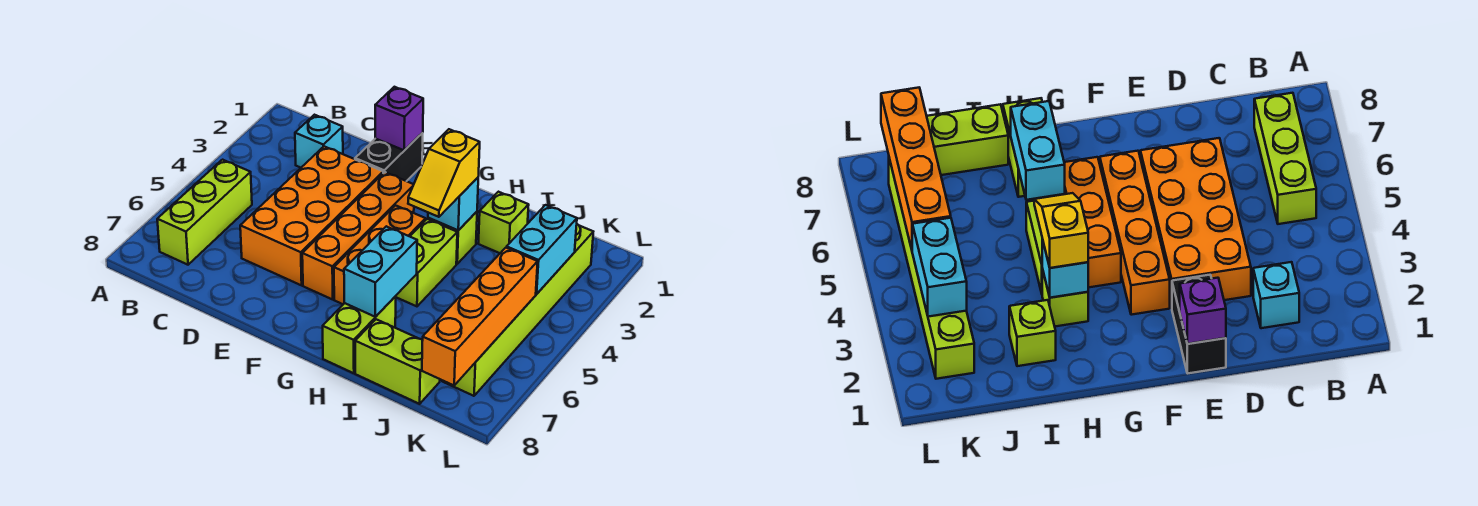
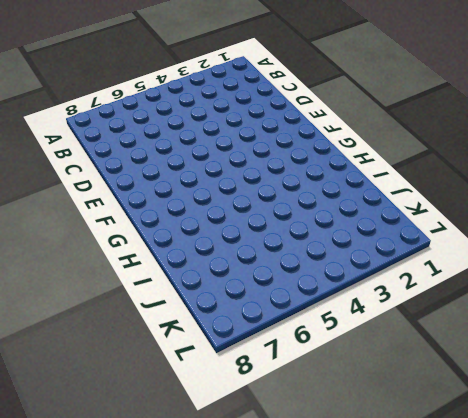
none -> lime 1x3 brick [157,160,252,265]
none -> cyan 1x1 brick [295,115,343,168]
none -> orange 2x4 brick [240,146,383,285]

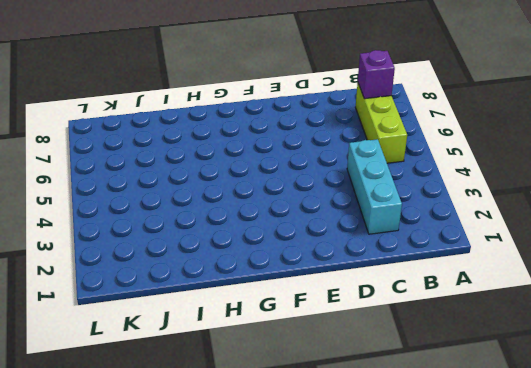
purple 1x1 brick [358,50,395,99] -> purple 1x1 brick moved to [375,87,423,150]
cyan 1x3 brick [347,139,402,234] -> cyan 1x1 brick [295,115,343,168]
none -> orange 2x4 brick [240,146,383,285]
none -> black 1x2 brick [355,133,423,181]
none -> orange 1x4 brick [302,172,414,299]

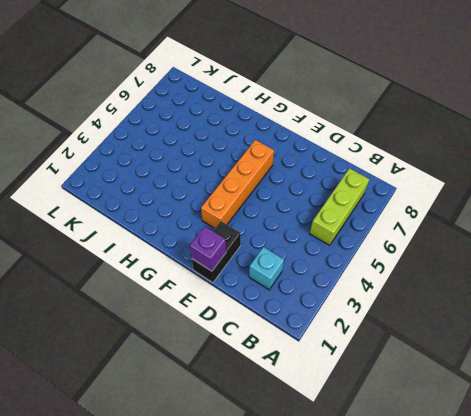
none -> orange 2x4 brick [240,146,383,285]
none -> orange 1x3 brick [334,205,426,304]
none -> lime 1x1 brick [428,212,477,264]

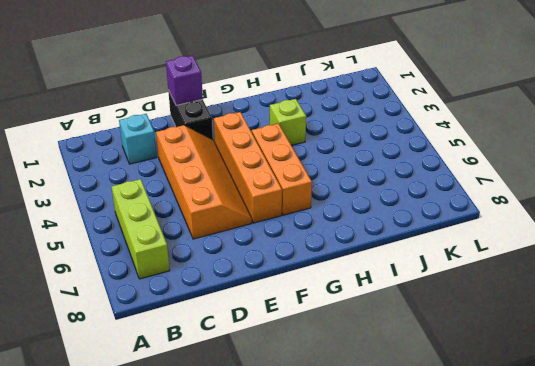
orange 2x4 slope [156,125,252,239] -> orange 2x4 brick [240,146,383,285]
none -> lime 1x2 brick [396,219,457,306]
none -> lime 1x2 brick [323,296,396,373]
none -> lime 1x1 brick [478,192,529,253]

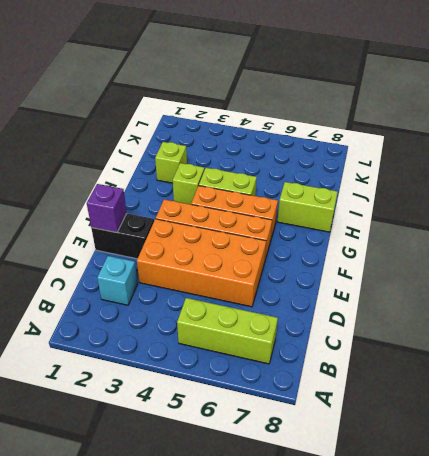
none -> lime 1x2 brick [355,319,440,404]
none -> lime 1x6 brick [443,224,593,396]
none -> cyan 1x1 brick [428,178,478,230]

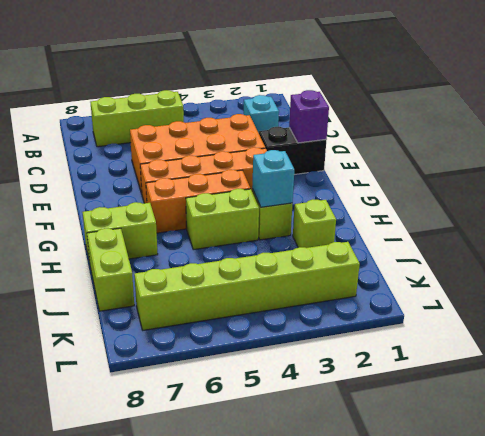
none -> cyan 1x2 brick [344,226,417,317]
none -> cyan 1x2 brick [507,205,577,294]
none -> orange 1x4 brick [422,248,538,385]

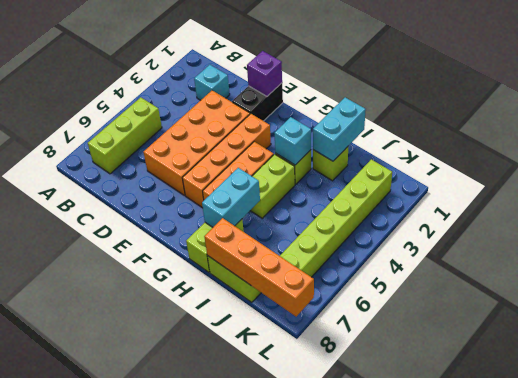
cyan 1x2 brick [313,97,366,161] -> cyan 1x2 brick moved to [507,205,577,294]
orange 1x4 brick [204,218,314,316] -> orange 1x4 brick turned to [422,248,538,385]
none -> yellow 1x2 slope [408,129,480,217]

